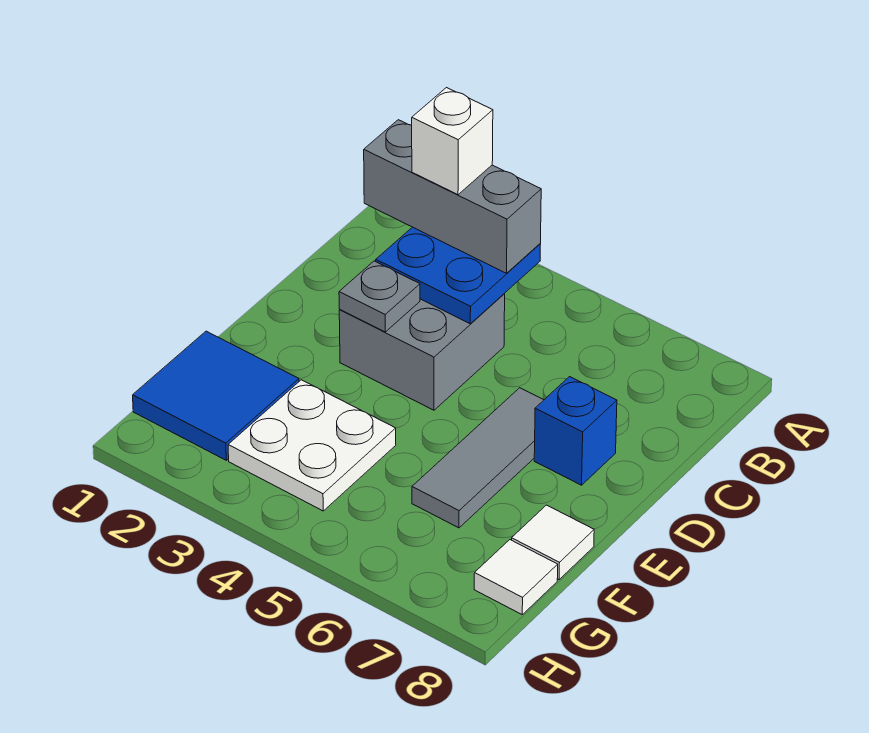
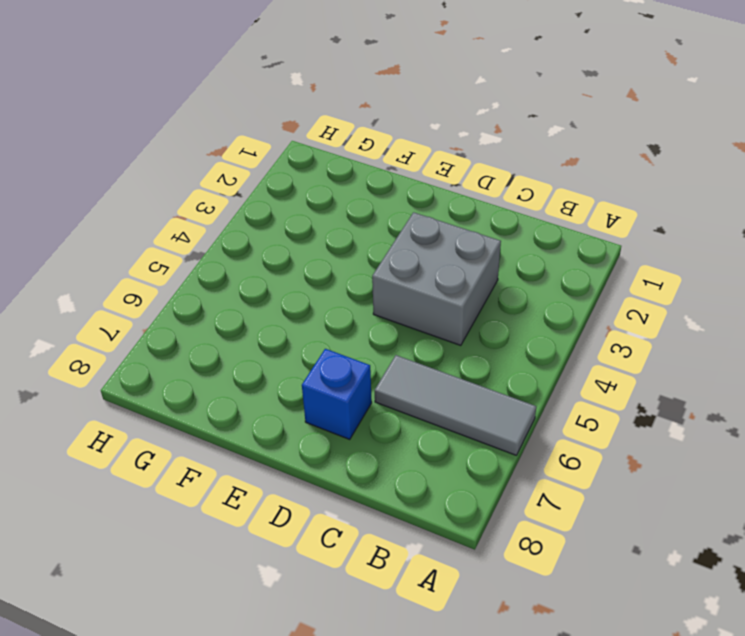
grey 1x3 tile [375,355,536,455] -> grey 1x3 tile moved to [412,388,543,528]
none -> blue 2x2 tile [133,331,299,460]
none -> white 2x2 plate [228,380,396,511]

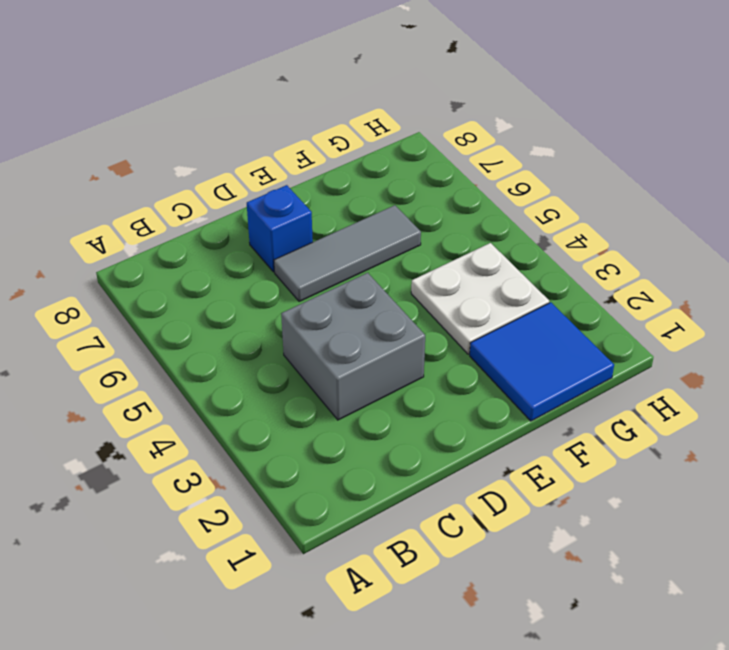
none -> white 1x1 tile [512,505,594,579]
none -> white 1x1 tile [474,540,558,614]

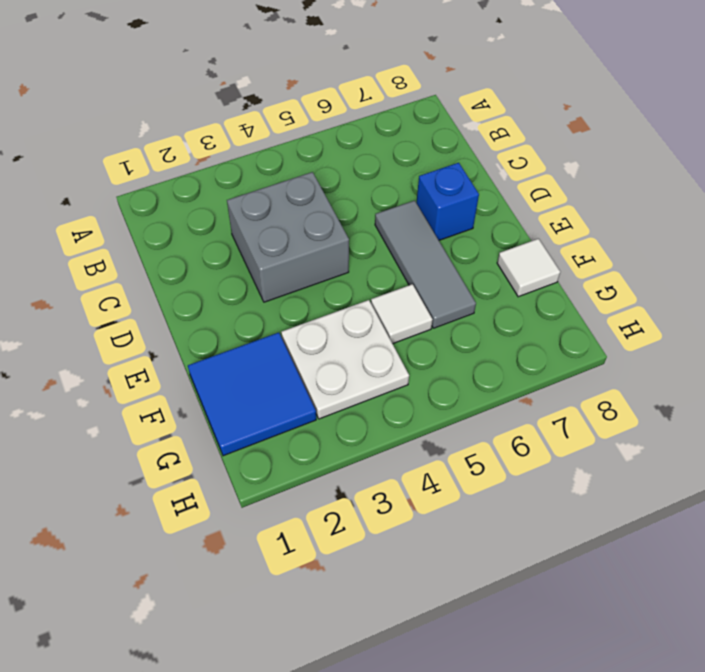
white 1x1 tile [371,284,433,344] -> white 1x1 tile moved to [474,540,558,614]
none -> blue 2x2 plate [376,227,541,324]
none -> grey 1x1 plate [339,261,420,332]

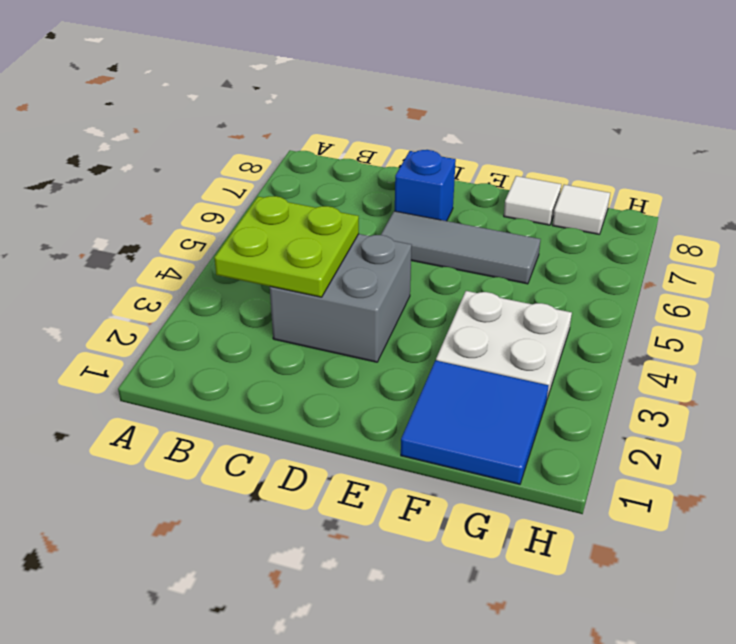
lime 2x2 plate [214,196,359,297] -> blue 2x2 plate [376,227,541,324]
none -> grey 1x1 plate [339,261,420,332]
none -> grey 1x3 brick [364,120,541,273]

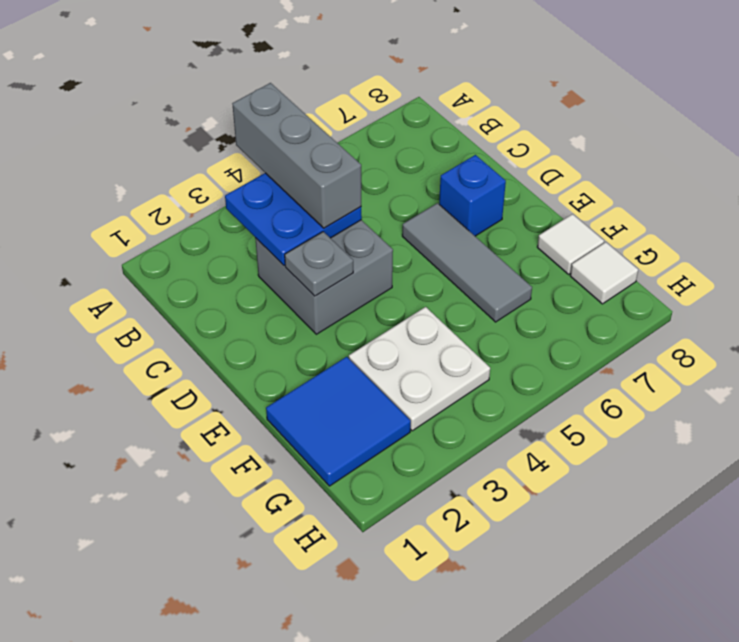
grey 1x3 brick [232,83,361,228] -> grey 1x3 brick turned to [364,120,541,273]
none -> white 1x1 brick [412,88,493,195]

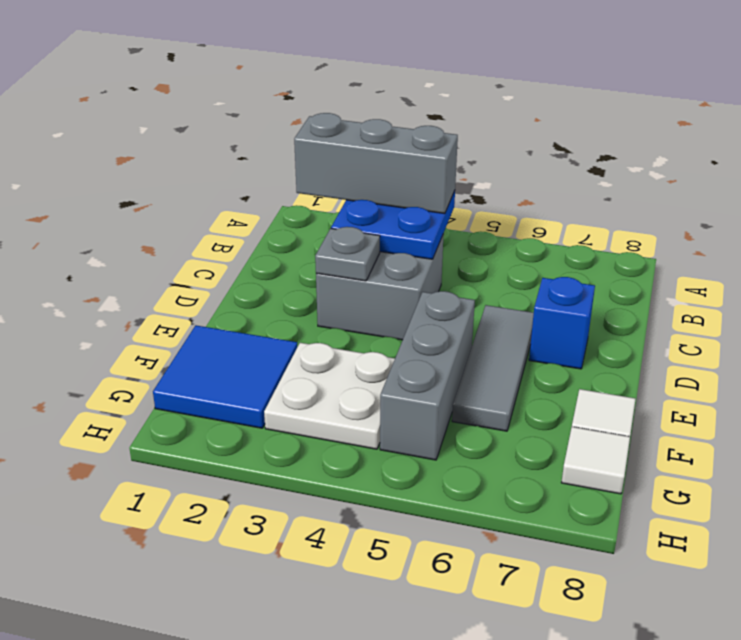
grey 1x3 brick [380,291,475,460] -> none
none -> white 1x1 brick [412,88,493,195]

